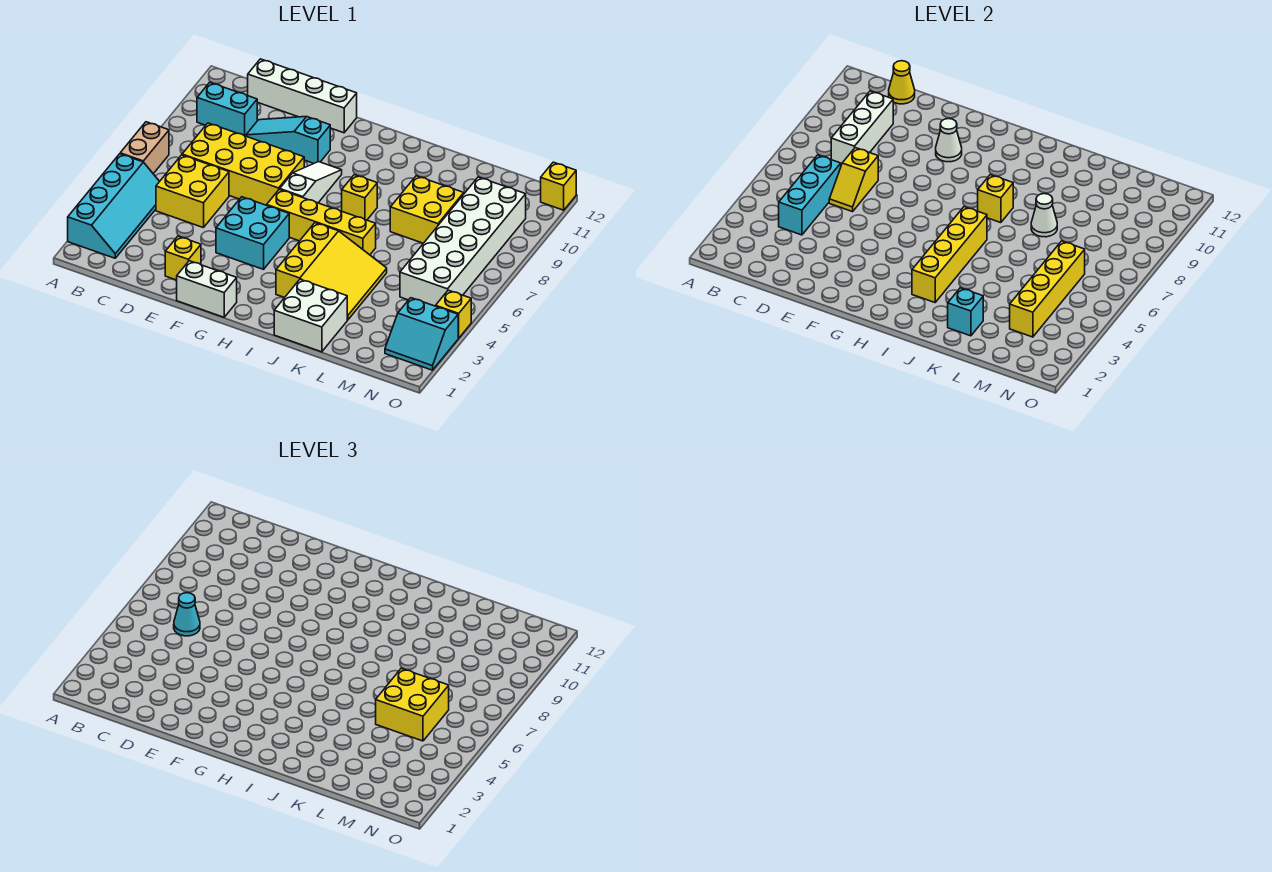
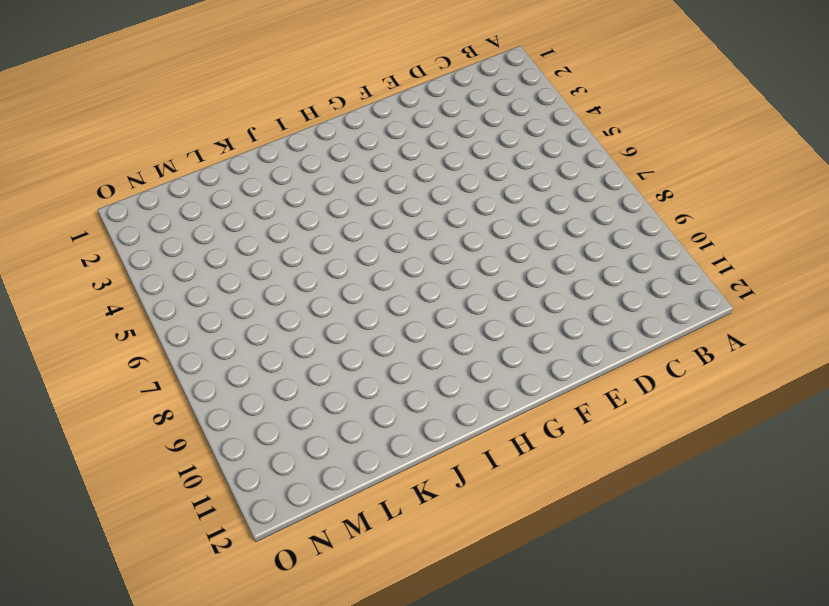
none -> cyan 2x4 slope [68,154,160,258]
none -> tan 1x2 brick [120,122,169,174]
none -> cyan 1x2 brick [197,82,257,136]
none -> yellow 2x2 brick [156,155,229,228]

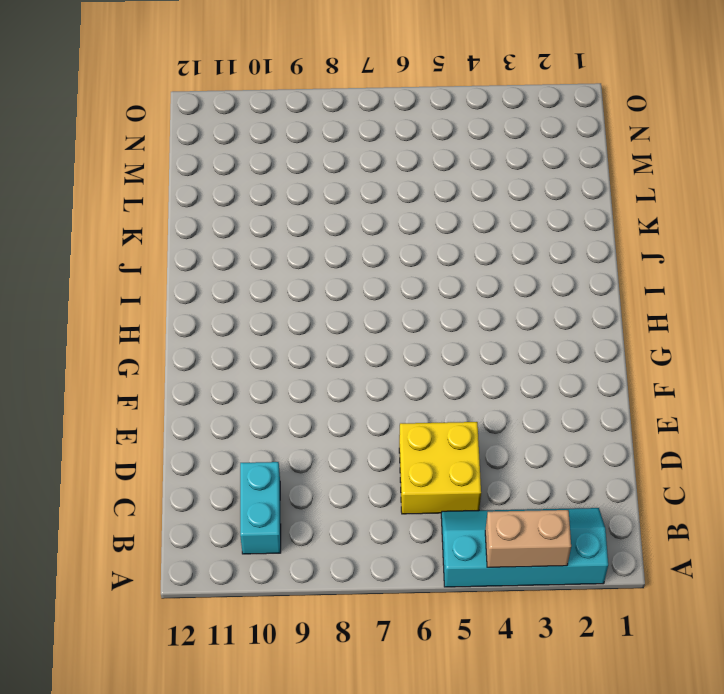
tan 1x2 brick [485,510,571,567] -> tan 1x2 brick moved to [120,122,169,174]
none -> yellow 2x4 brick [182,123,304,205]
none -> white 1x4 brick [248,59,357,133]
none -> cyan 1x3 slope [246,117,330,164]
none -> yellow 1x1 brick [165,236,201,280]

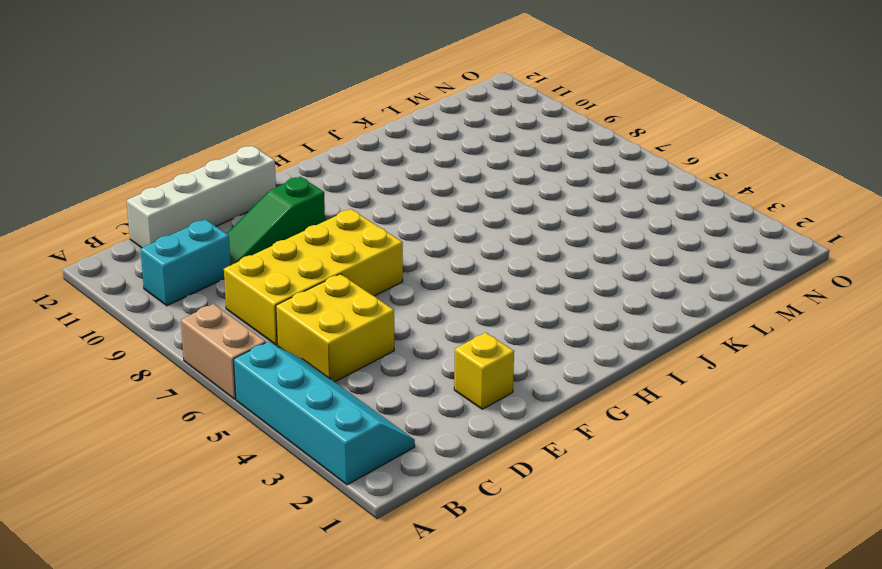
green 1x3 slope [227,177,325,265] -> cyan 1x3 slope [246,117,330,164]
none -> white 1x2 brick [177,261,237,317]
none -> cyan 2x2 brick [216,197,289,269]
none -> yellow 1x4 brick [267,189,376,255]
none -> white 1x3 slope [280,162,342,203]

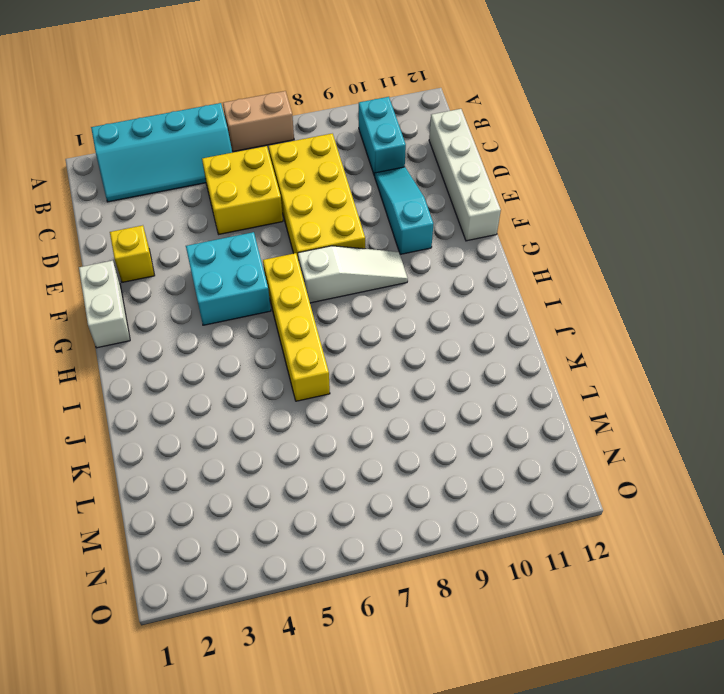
none -> yellow 3x3 slope [276,223,387,320]
none -> yellow 1x1 brick [342,175,377,220]
none -> white 2x2 brick [274,279,347,352]
none -> yellow 2x2 brick [390,176,464,243]

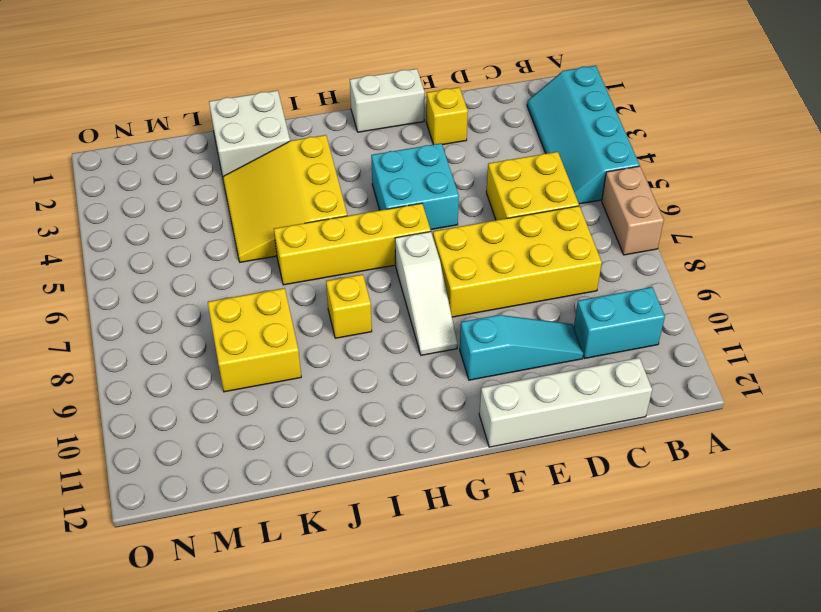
none -> white 2x6 brick [400,177,526,306]
none -> cyan 2x2 slope [385,298,458,370]
none -> yellow 1x1 brick [436,290,471,338]
none -> yellow 1x1 brick [541,162,576,210]

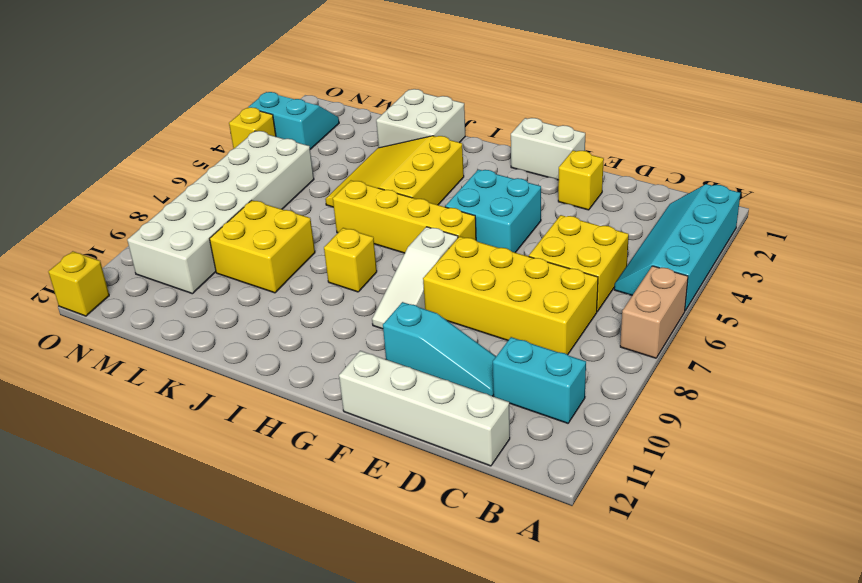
none -> cyan 1x3 brick [779,155,841,235]
none -> white 1x3 brick [831,91,893,165]
none -> yellow 1x1 cone [889,61,915,104]
none -> yellow 1x2 slope [829,148,878,212]

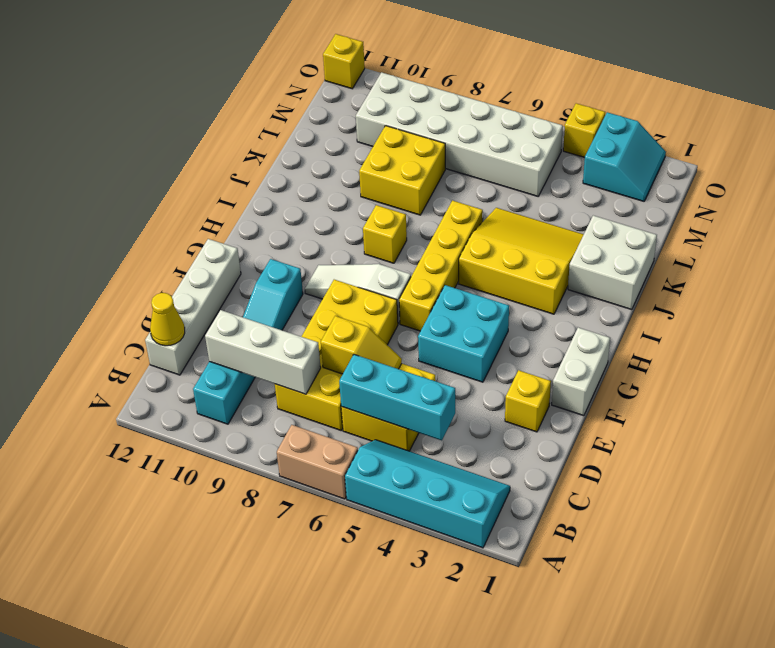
none -> white 1x1 cone [936,119,962,162]
none -> yellow 1x4 brick [912,207,987,302]
none -> yellow 1x1 brick [978,175,1013,223]
none -> cyan 1x1 brick [948,288,983,336]

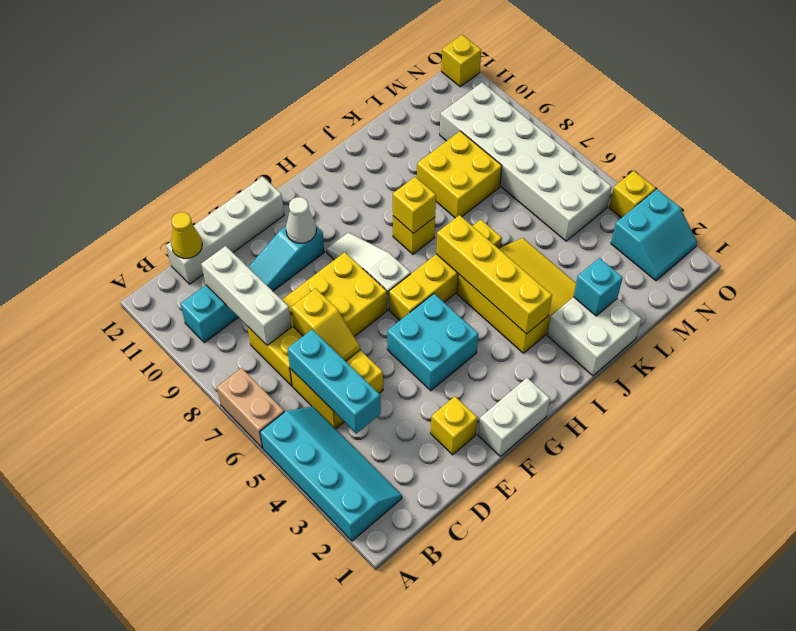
none -> white 1x1 cone [1031,194,1057,237]
none -> yellow 1x4 brick [1010,241,1085,337]
none -> cyan 1x1 cone [174,593,200,636]
none -> yellow 2x2 brick [376,668,449,741]

